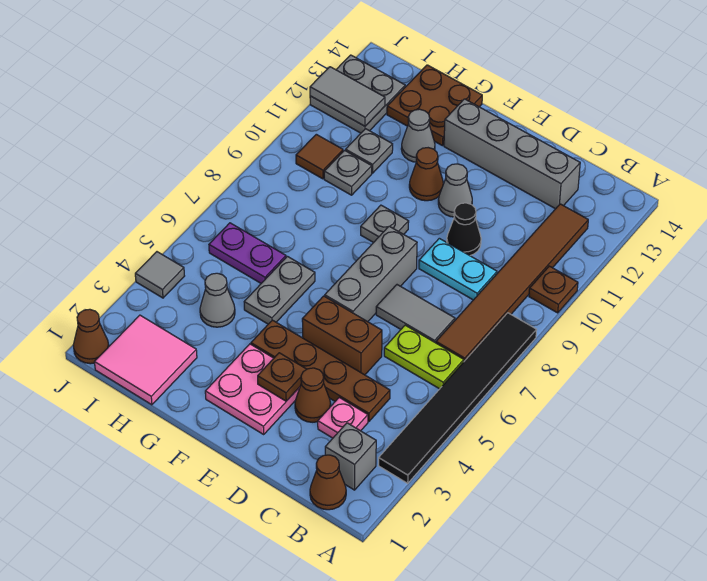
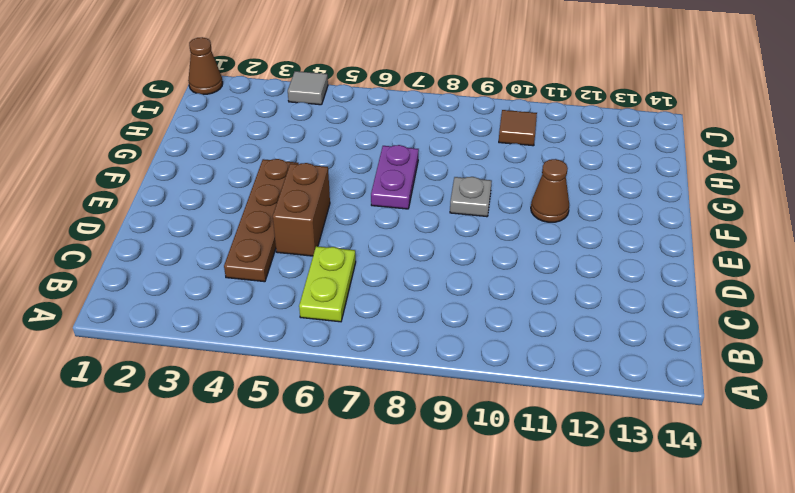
purple 1x2 plate [371,145,419,209] -> purple 1x2 plate moved to [209,223,286,283]
none -> black 1x6 tile [379,313,537,483]
none -> brown 1x1 plate [529,266,578,313]
none -> brown 1x1 cone [310,455,346,510]
none -> grey 1x1 brick [325,423,376,490]

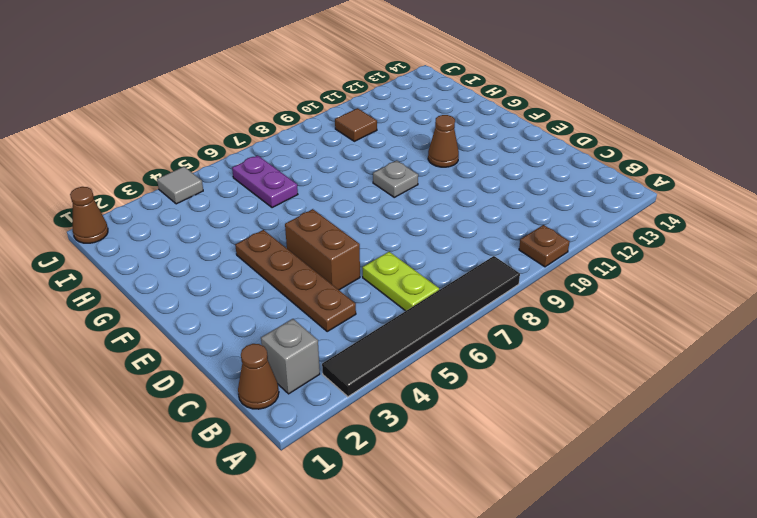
none -> brown 1x6 tile [436,204,588,361]
none -> pink 1x1 plate [318,398,368,438]
none -> grey 1x2 tile [376,285,455,343]
none -> cyan 1x2 plate [419,238,497,300]

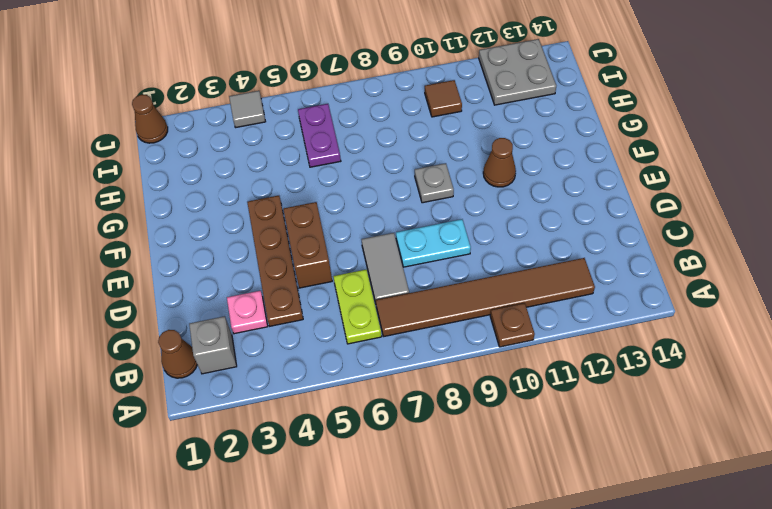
cyan 1x2 plate [396,219,471,267] -> cyan 1x2 plate turned to [419,238,497,300]
none -> black 1x6 tile [379,313,537,483]
none -> grey 1x4 brick [444,99,580,209]
none -> brown 1x1 cone [295,368,331,422]
none -> black 1x1 cone [447,203,481,256]

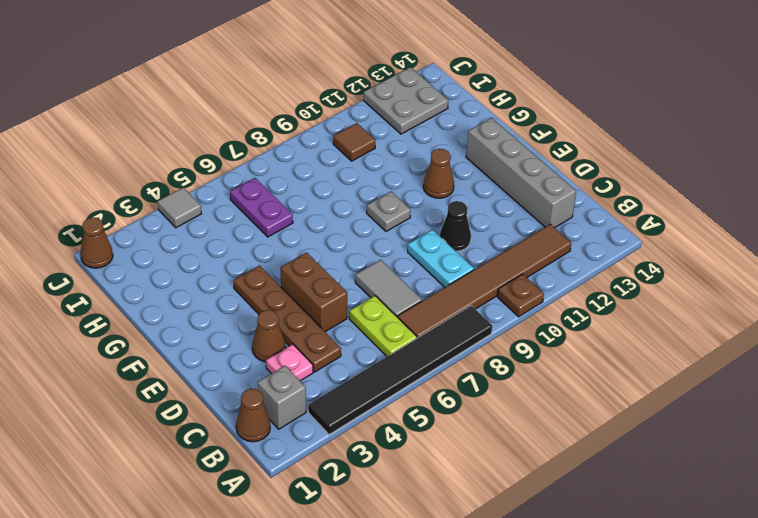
none -> pink 2x2 plate [205,344,300,434]
none -> grey 1x3 brick [325,226,417,322]
none -> grey 1x1 cone [438,164,472,217]
none -> grey 1x2 plate [244,256,315,324]

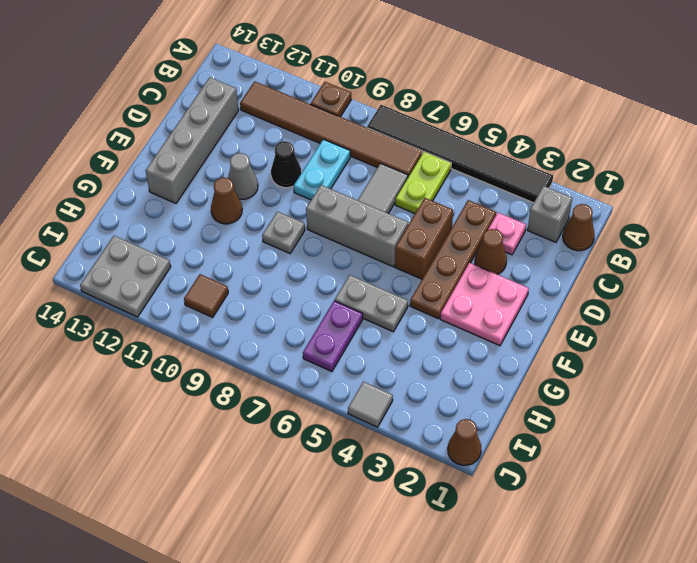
none -> grey 1x1 cone [401,109,435,162]
none -> brown 2x2 plate [387,65,482,146]
none -> pink 2x2 tile [95,315,197,405]
none -> grey 1x1 cone [200,273,235,327]

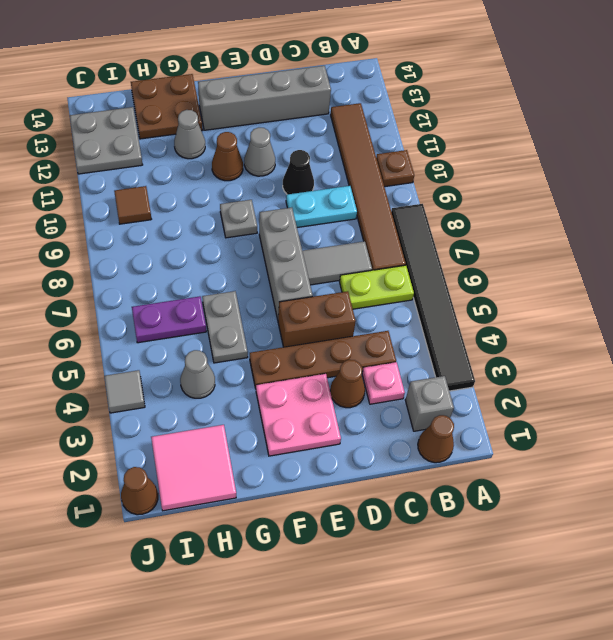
none -> grey 1x1 plate [324,150,372,195]
none -> grey 1x1 plate [346,129,393,173]
none -> brown 1x1 plate [258,353,307,401]
none -> grey 1x2 tile [310,67,385,126]

